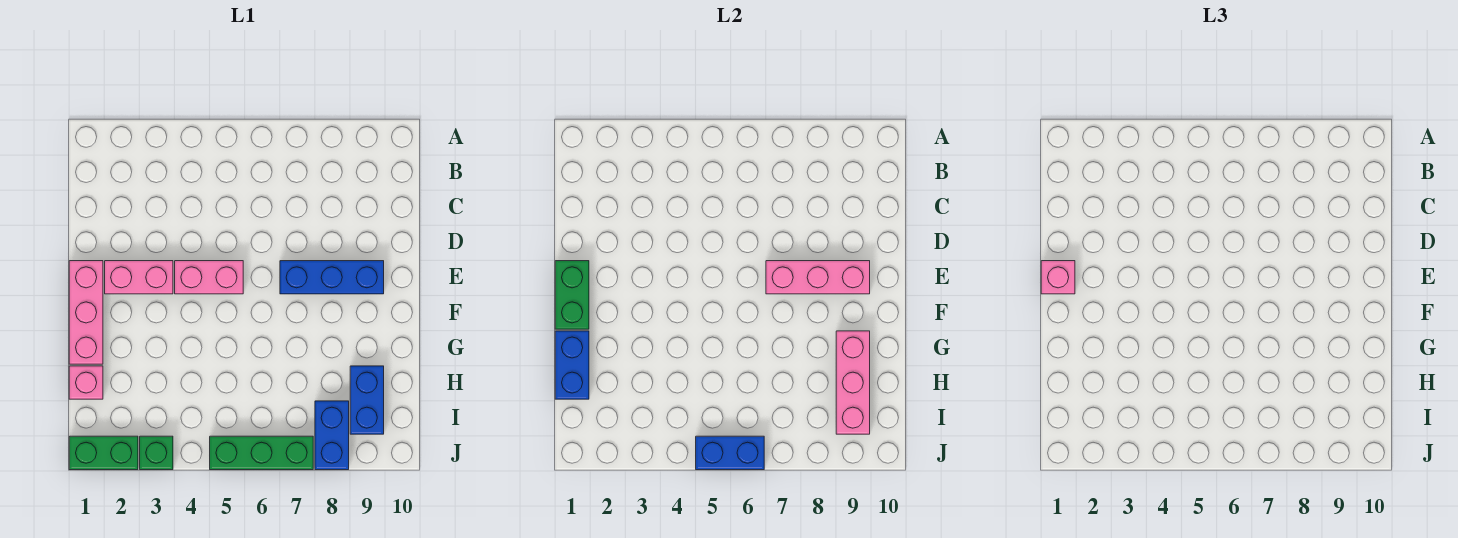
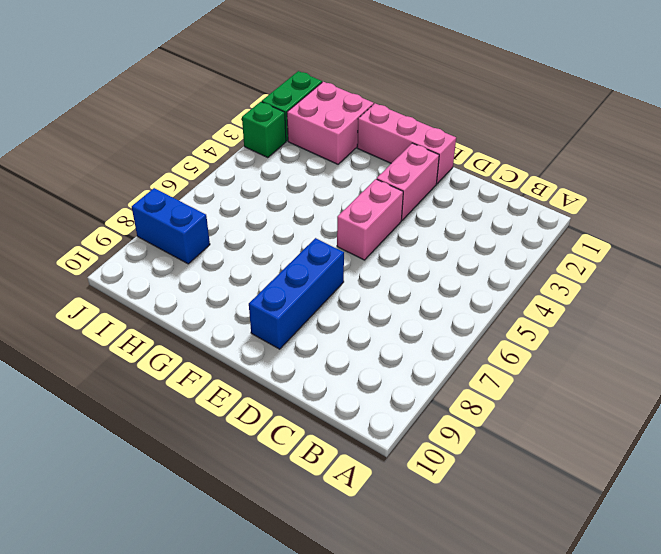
pink 2x2 brick [287,82,374,164] -> pink 1x1 brick [69,366,103,399]
none -> blue 1x2 brick [350,366,384,434]
none -> green 1x3 brick [210,436,313,470]
none -> green 1x2 brick [555,261,589,329]

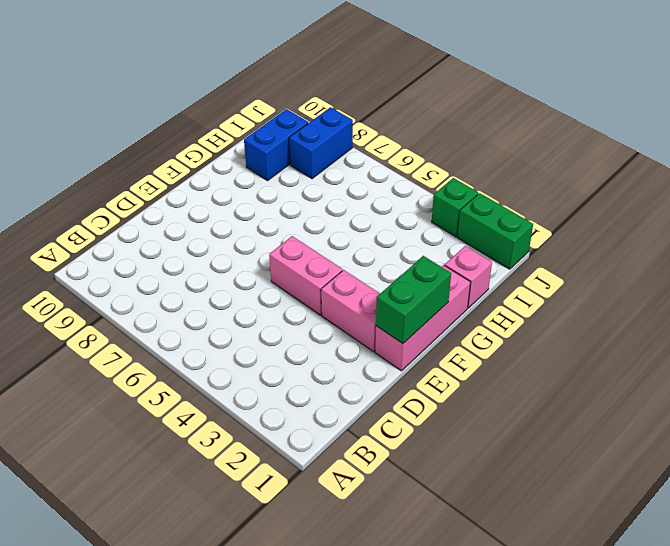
none -> blue 1x3 brick [280,261,384,294]
none -> green 1x3 brick [210,436,313,470]
none -> pink 1x3 brick [766,261,870,294]

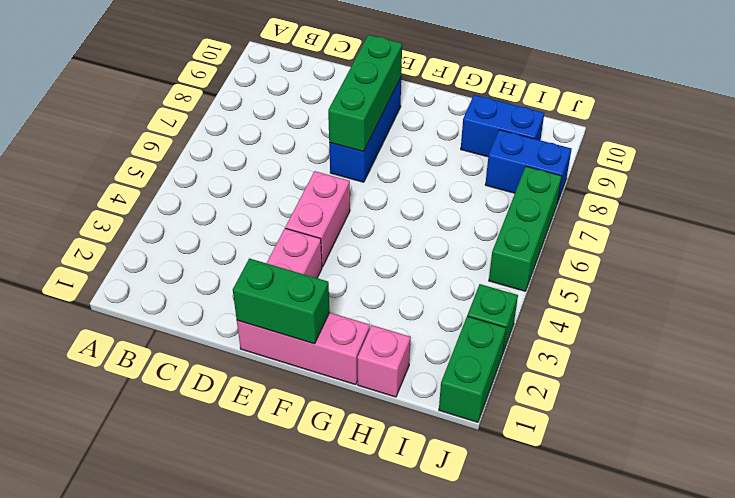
green 1x3 brick [328,35,402,152] -> pink 1x3 brick [766,261,870,294]
none -> blue 1x2 brick [555,331,589,399]
none -> pink 1x3 brick [836,331,870,434]
none -> blue 1x2 brick [696,436,764,470]

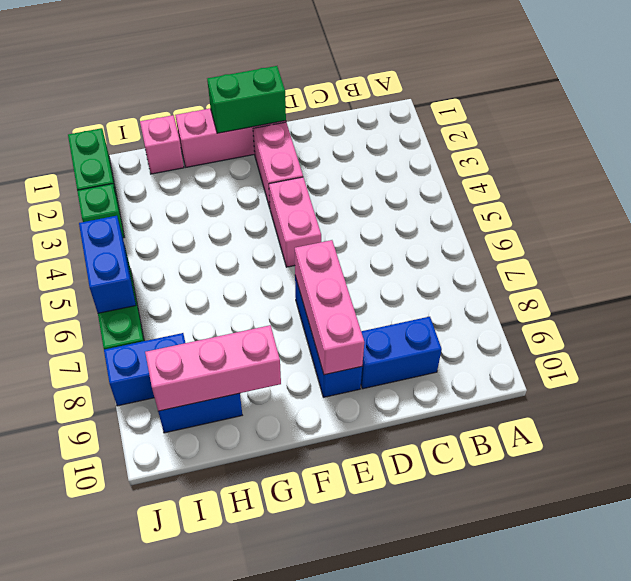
blue 1x2 brick [361,317,442,389] -> blue 1x2 brick moved to [555,331,589,399]
none -> pink 1x1 brick [1041,261,1075,294]

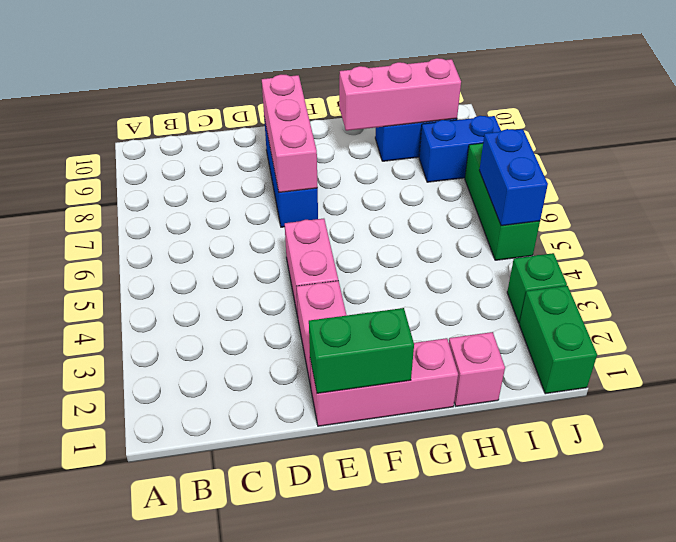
none -> blue 1x2 brick [555,331,589,399]
none -> pink 1x1 brick [1041,261,1075,294]

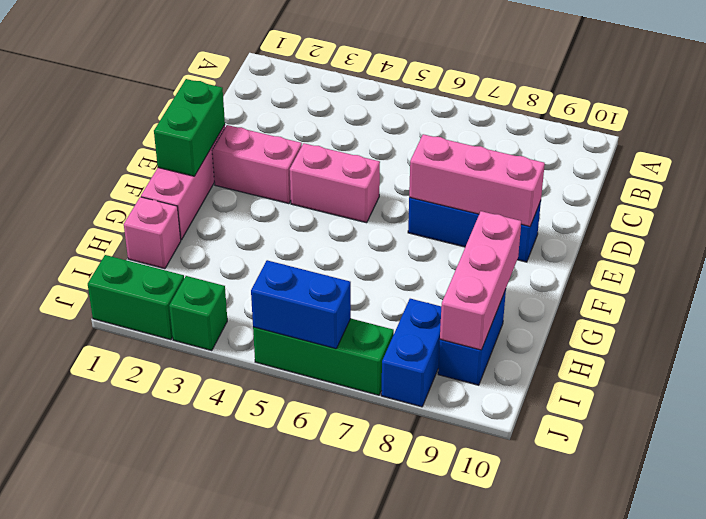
none -> blue 1x2 brick [555,331,589,399]
none -> pink 1x1 brick [1041,261,1075,294]

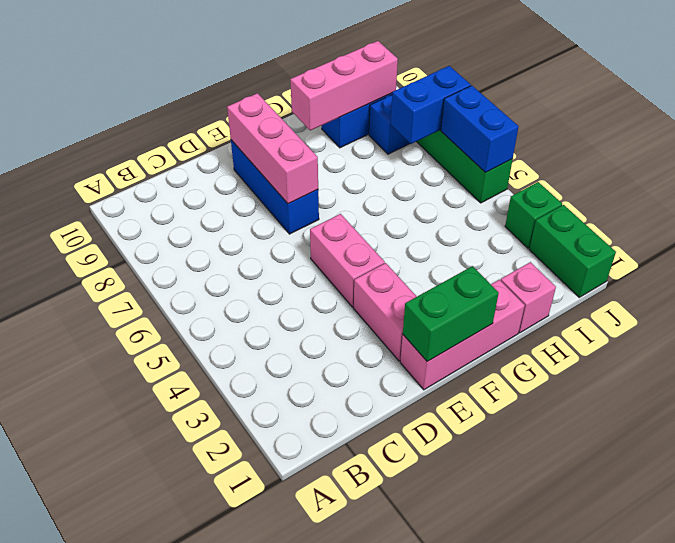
blue 1x2 brick [391,66,471,144] -> blue 1x2 brick moved to [555,331,589,399]
none -> pink 1x1 brick [1041,261,1075,294]

